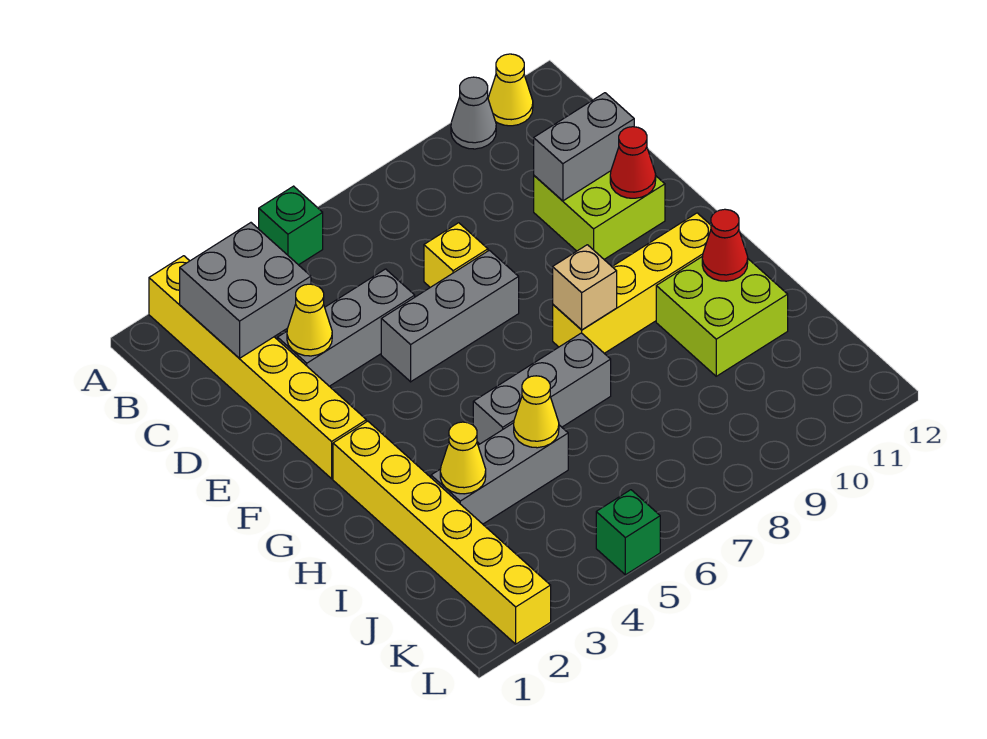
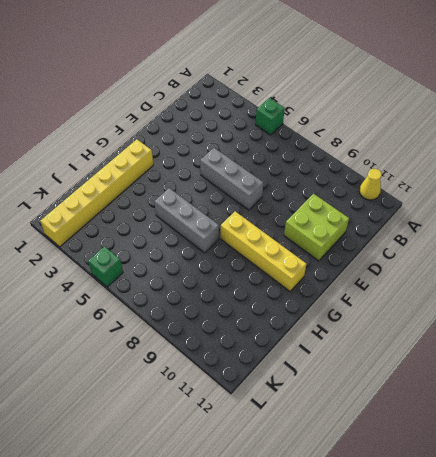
none -> yellow 1x6 brick [149,256,366,479]
none -> grey 1x1 cone [451,77,496,149]
none -> grey 1x3 brick [278,269,415,386]

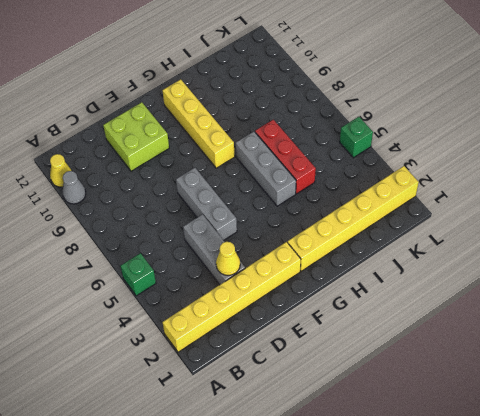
red 1x3 brick [255,120,316,194] -> grey 1x3 brick [431,423,568,524]
none -> yellow 1x1 brick [424,223,488,287]
none -> lime 2x2 brick [656,256,788,376]
none -> grey 2x2 brick [180,223,311,358]

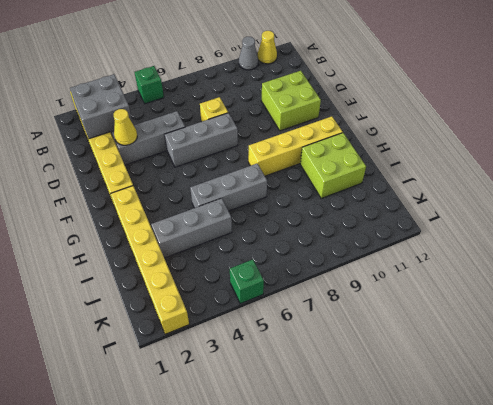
none -> grey 1x2 brick [534,93,634,201]
none -> red 1x1 cone [610,127,656,198]
none -> tan 1x1 brick [553,245,617,330]

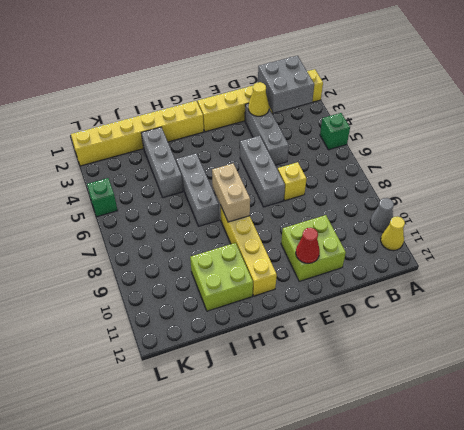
tan 1x2 brick [212,164,250,222] -> tan 1x1 brick [553,245,617,330]
none -> grey 1x2 brick [534,93,634,201]
none -> red 1x1 cone [702,209,748,281]
none -> yellow 1x1 cone [440,422,486,494]

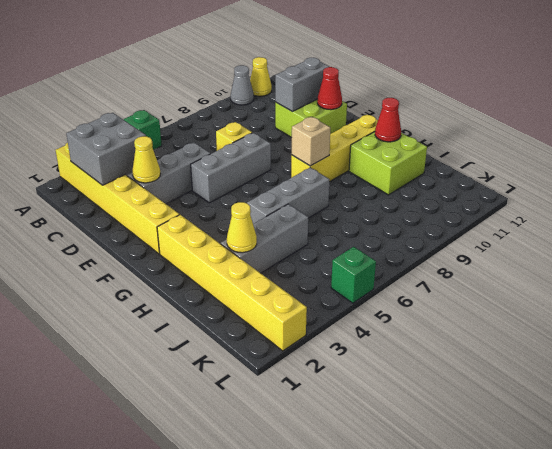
none -> yellow 1x1 cone [514,376,559,448]

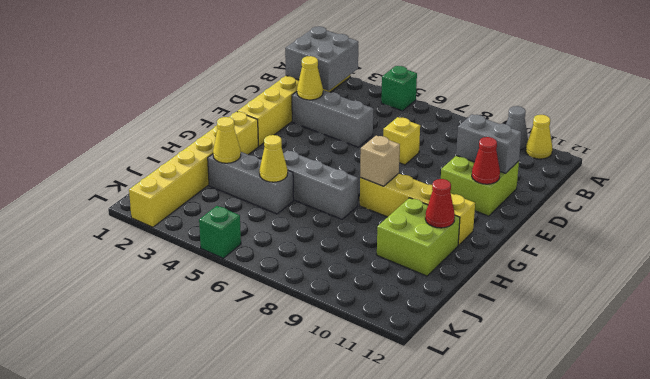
none -> grey 1x3 brick [381,250,519,382]

